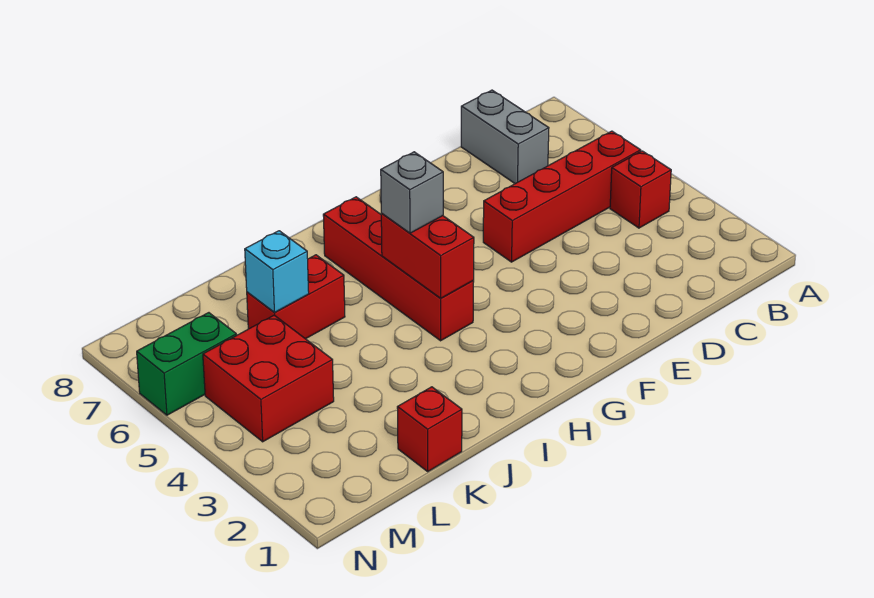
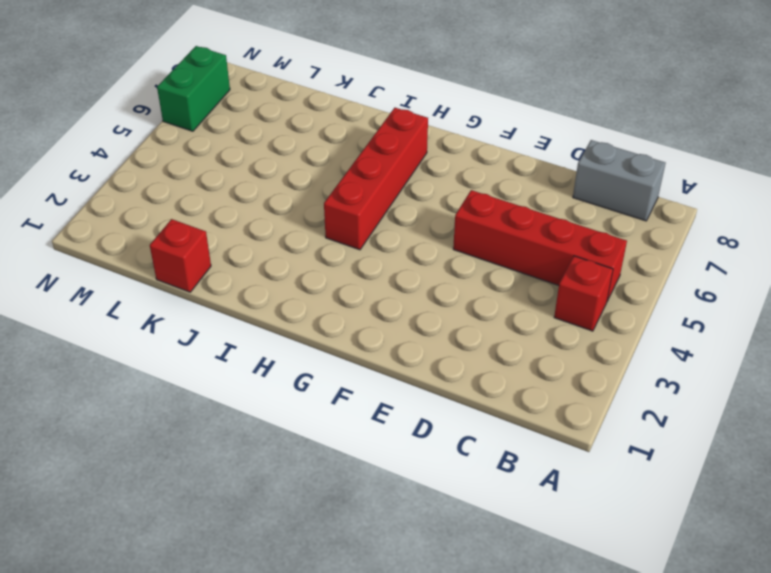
grey 1x2 brick [573,140,665,221] -> grey 1x2 brick turned to [461,90,549,184]
green 1x2 brick [157,46,230,131] -> green 1x2 brick turned to [137,313,237,415]
none -> red 1x2 brick [247,255,345,339]
none -> red 2x2 brick [203,315,334,442]

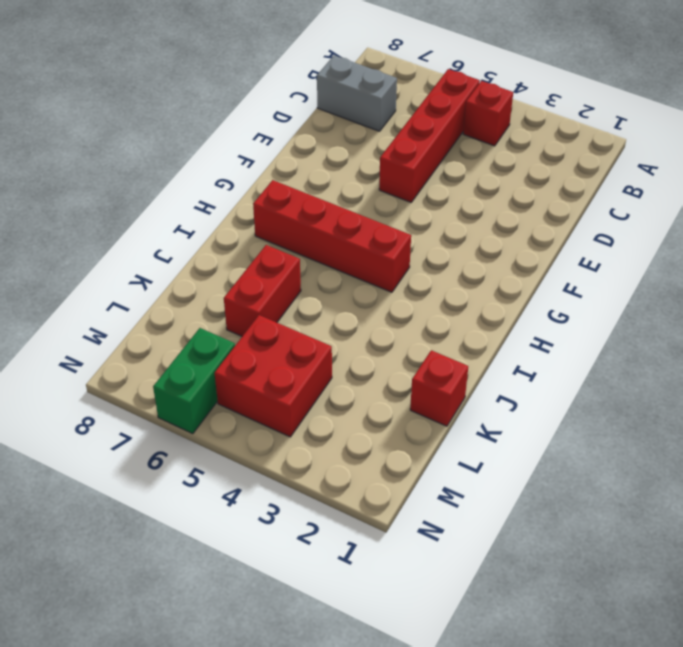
none -> red 1x2 brick [381,214,474,298]
none -> cyan 1x1 brick [245,231,309,312]

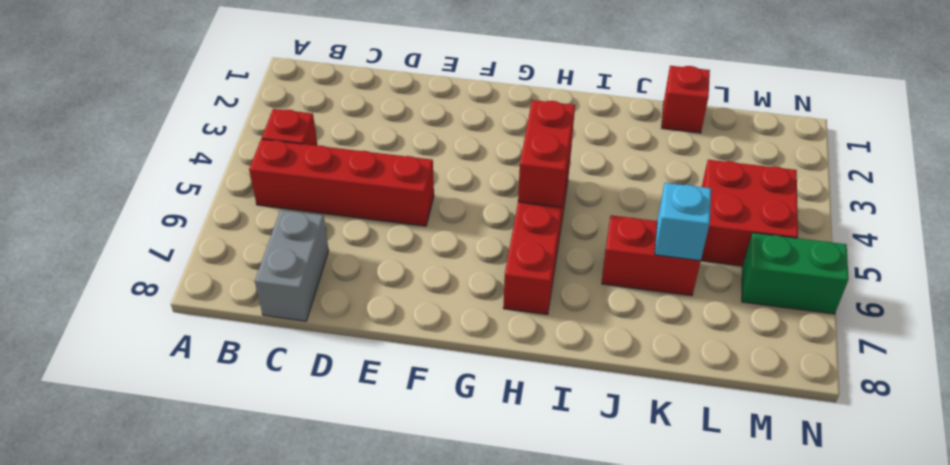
none -> grey 1x1 brick [381,152,443,233]

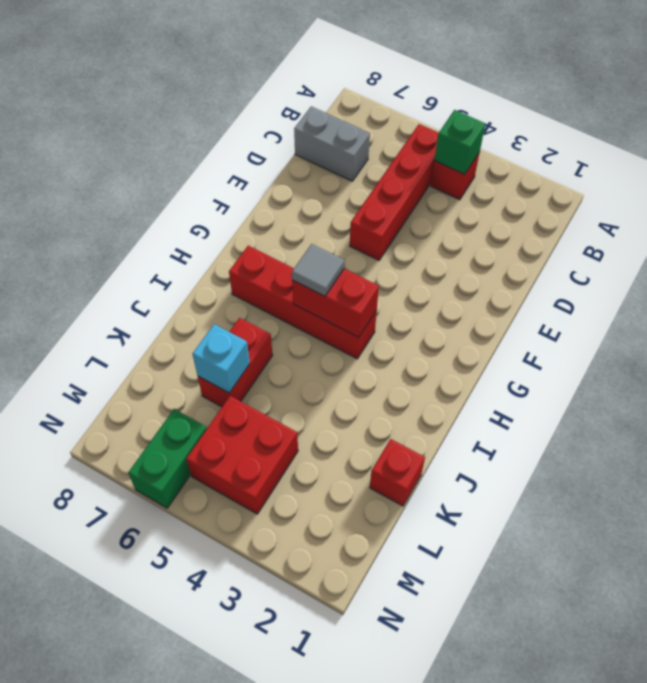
green 1x1 brick [434,110,485,174] -> none
grey 1x1 tile [292,244,344,296] -> grey 1x1 brick [381,152,443,233]

